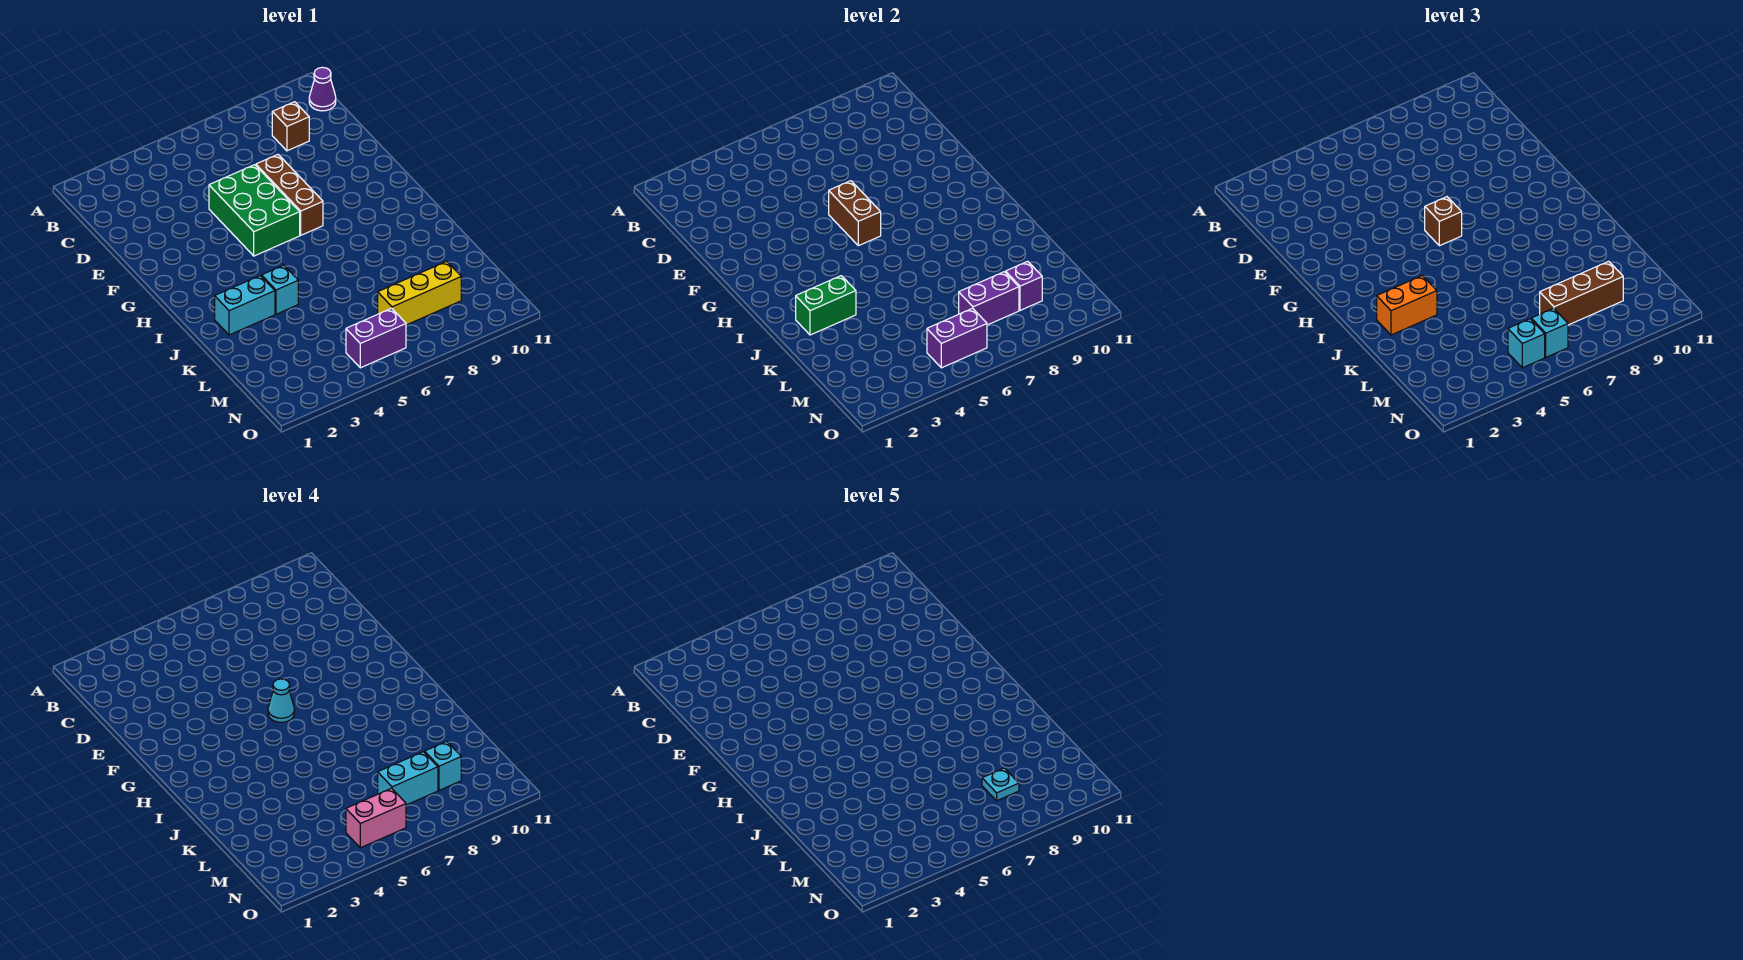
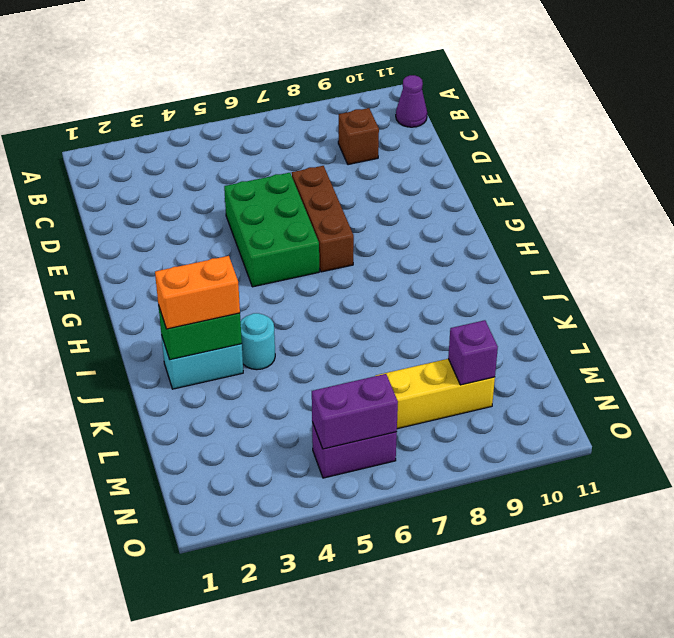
cyan 1x1 round brick [241,313,275,370] -> cyan 1x1 brick [262,265,298,314]
none -> brown 1x2 brick [829,181,881,246]
none -> purple 1x2 brick [959,272,1019,325]
none -> brown 1x1 brick [1425,197,1462,246]

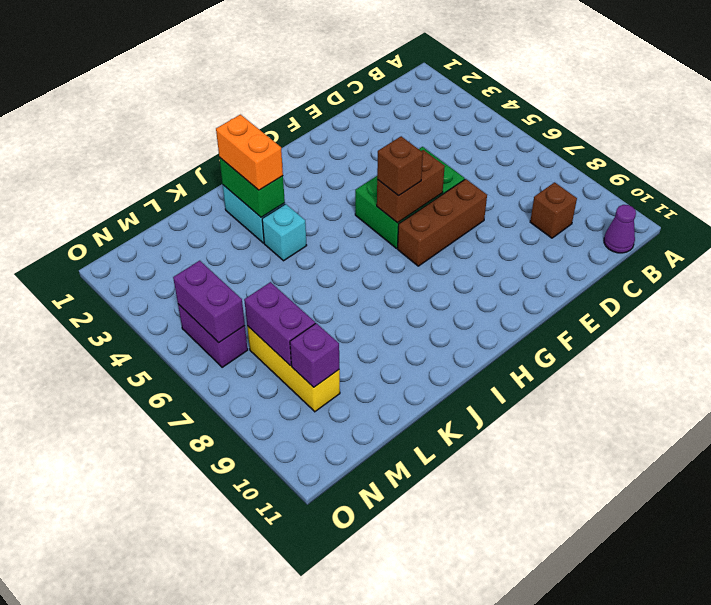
none -> brown 1x3 brick [1540,261,1623,325]
none -> cyan 1x1 brick [1508,319,1545,368]
none -> cyan 1x1 brick [1531,308,1568,357]

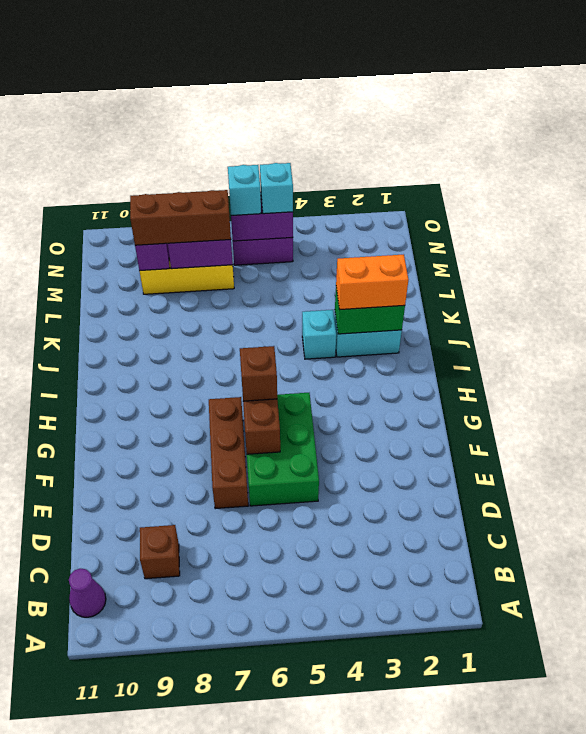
none -> cyan 1x1 cone [268,679,295,722]
none -> cyan 1x2 brick [378,752,438,805]
none -> cyan 1x1 brick [425,741,461,790]

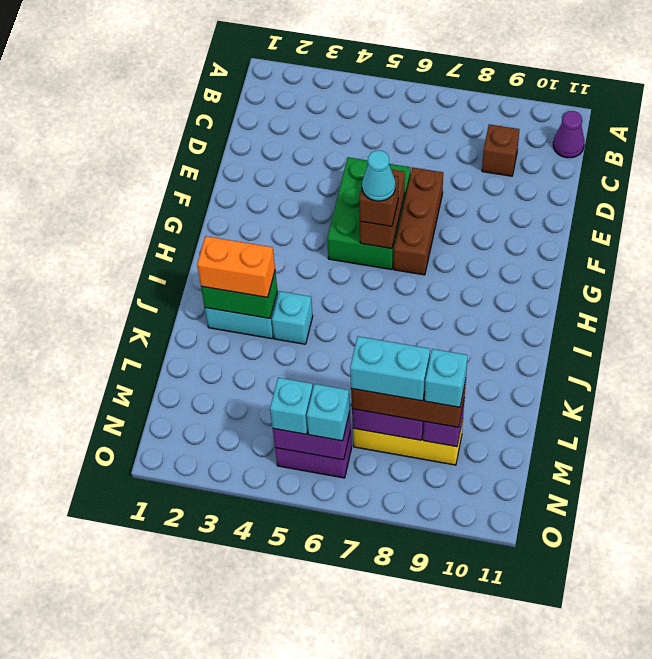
none -> pink 1x2 brick [346,788,406,848]
none -> cyan 1x1 plate [982,768,1019,801]

